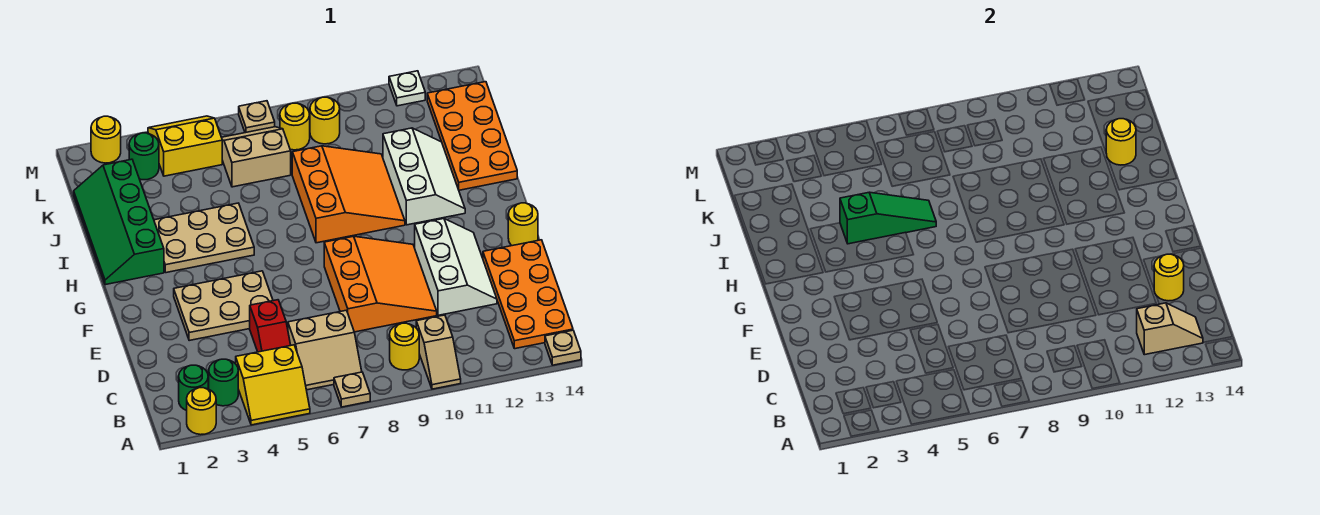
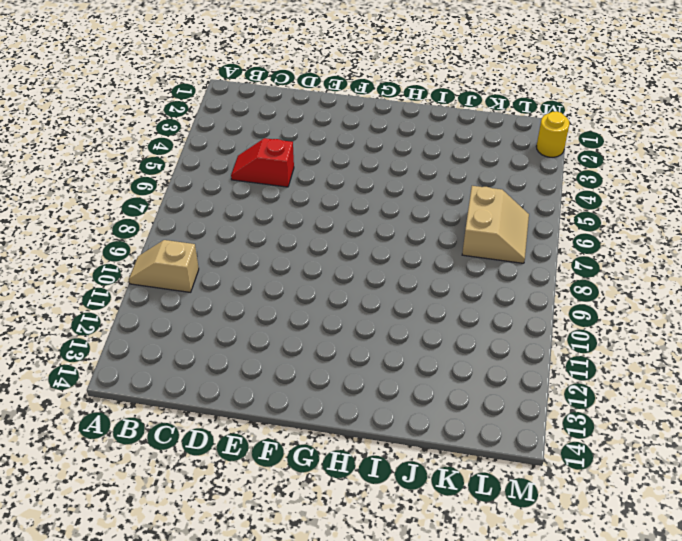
none -> yellow 1x1 round brick [187,388,216,435]
none -> yellow 2x2 slope [236,345,310,425]
none -> tan 1x1 plate [334,372,370,407]
none -> tan 1x1 plate [545,330,581,365]

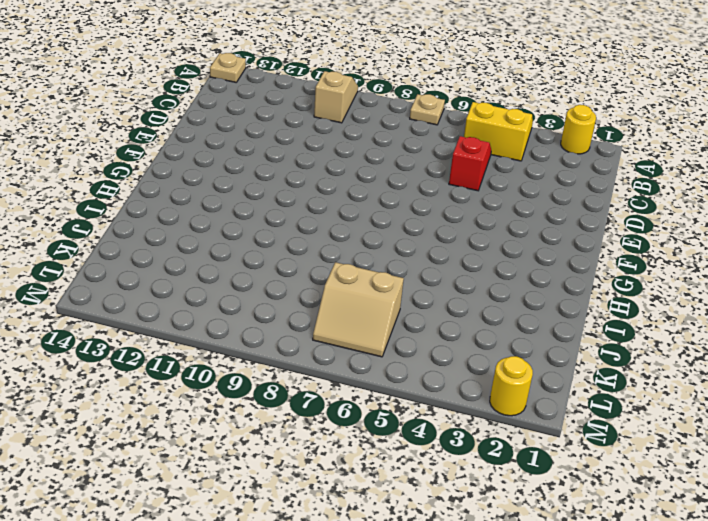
none -> green 1x1 round brick [179,365,208,410]
none -> green 1x1 round brick [208,359,238,406]
none -> tan 2x2 slope [288,310,362,390]
none -> yellow 1x1 round brick [390,323,419,370]

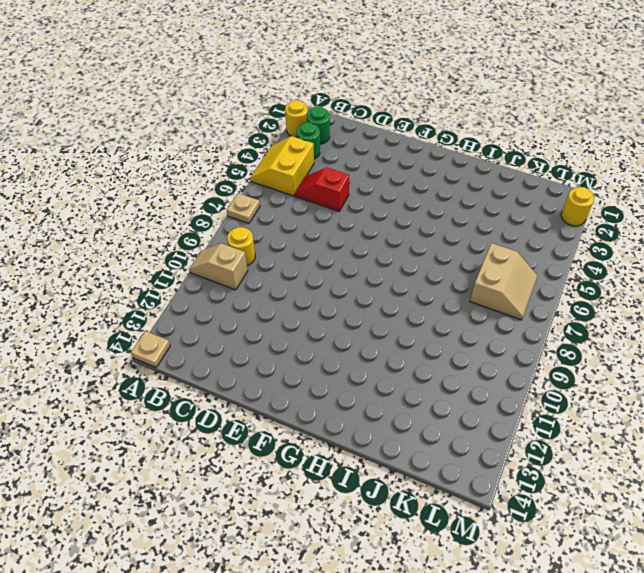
none -> tan 2x2 slope [288,310,362,390]
none -> orange 2x4 plate [483,240,573,349]
none -> orange 3x3 slope [324,236,437,332]
none -> white 2x3 slope [415,219,497,315]

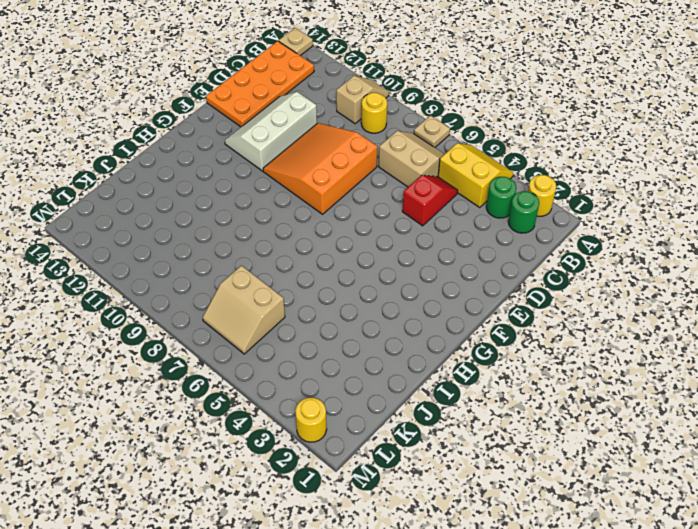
none -> tan 2x3 plate [174,271,273,341]
none -> yellow 1x1 round brick [508,203,538,246]
none -> green 2x4 slope [74,159,164,285]
none -> tan 2x3 plate [154,203,254,273]

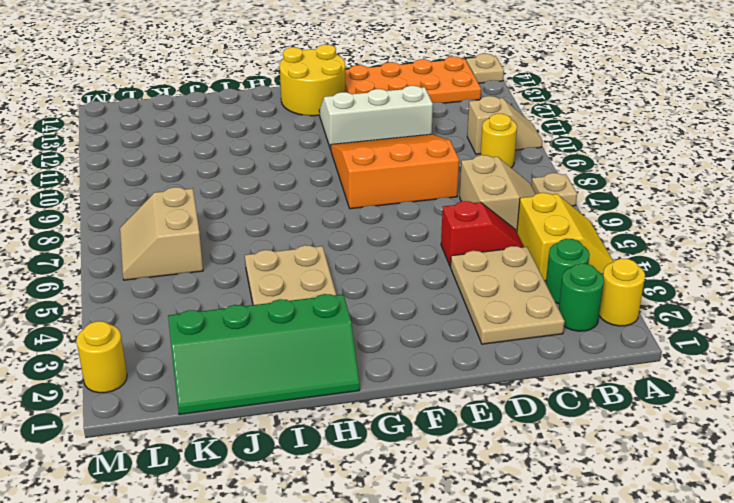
tan 2x3 plate [451,246,565,344] -> tan 2x3 plate moved to [174,271,273,341]
yellow 2x2 round brick [280,44,345,116] -> yellow 1x1 round brick [508,203,538,246]
none -> orange 3x3 slope [292,146,405,243]
none -> white 2x3 slope [383,128,465,225]
none -> orange 2x4 plate [427,82,517,190]
none -> green 1x1 round brick [129,133,159,180]

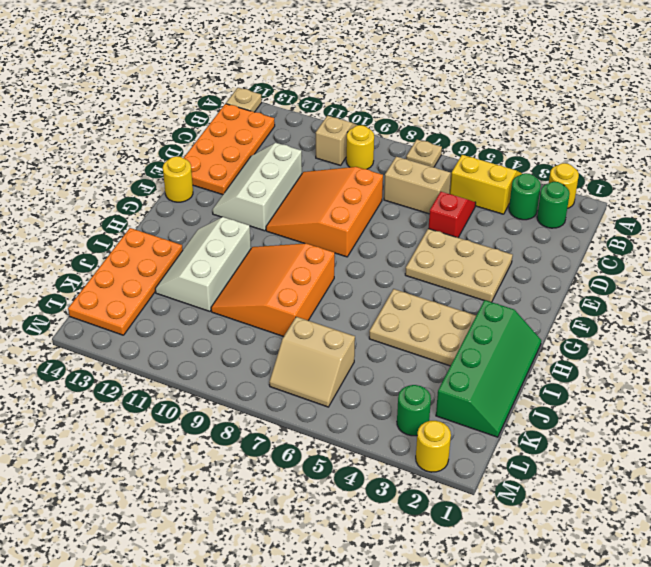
none -> yellow 2x2 slope [148,116,222,176]
none -> yellow 1x1 round brick [280,103,310,150]
none -> yellow 1x1 round brick [310,97,340,144]
none -> tan 1x1 plate [239,101,275,133]

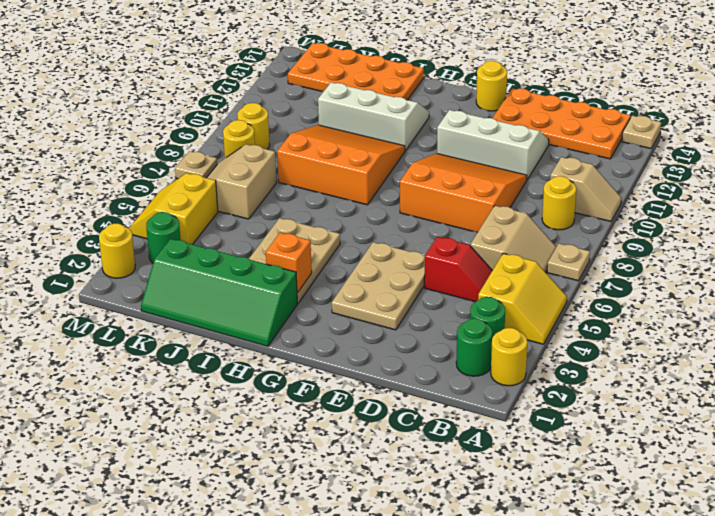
orange 1x1 brick [266,233,312,293] -> none
none -> white 1x1 plate [389,71,425,106]
none -> tan 1x2 slope [1137,303,1203,355]
none -> yellow 1x1 round brick [1154,254,1184,301]
none -> green 1x3 slope [840,192,936,244]

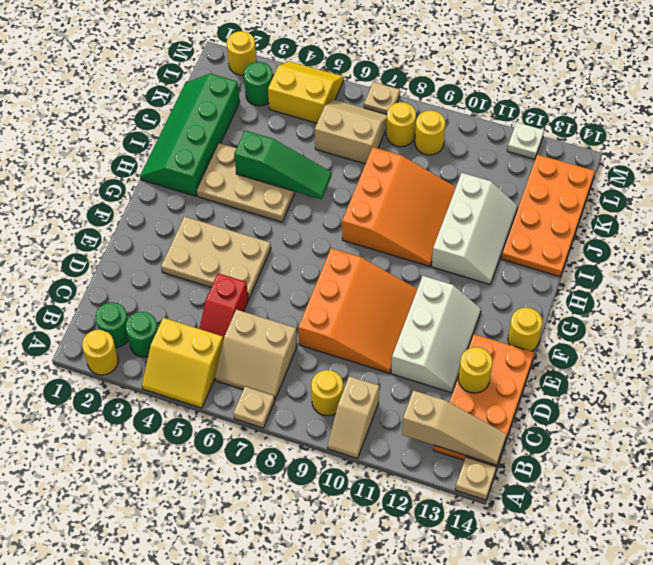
tan 1x3 slope [402,390,507,465] -> tan 1x2 slope [1137,303,1203,355]
none -> yellow 1x1 round brick [1106,119,1136,165]

